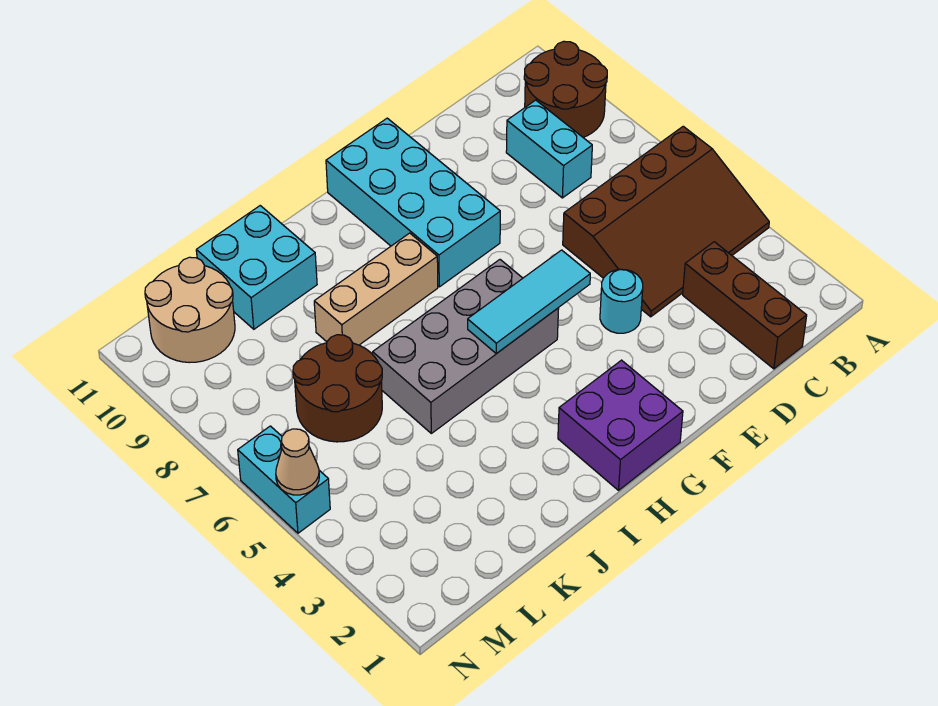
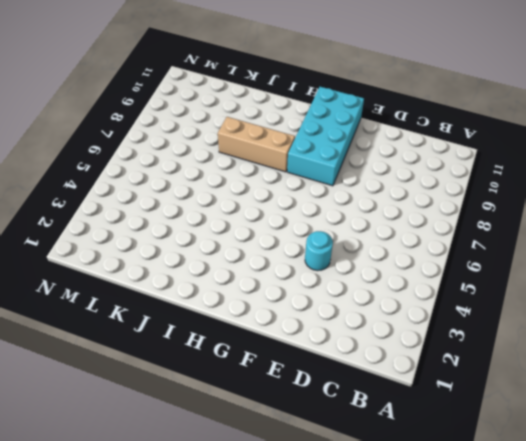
none -> brown 3x4 slope [563,126,769,317]
none -> brown 2x2 round brick [524,41,607,137]
none -> brown 1x3 brick [683,242,807,369]

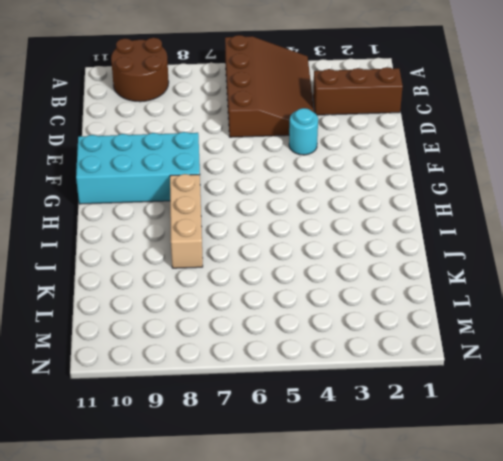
none -> cyan 1x2 brick [506,100,592,198]
none -> purple 2x2 brick [558,360,683,490]
none -> grey 2x4 brick [373,260,559,433]

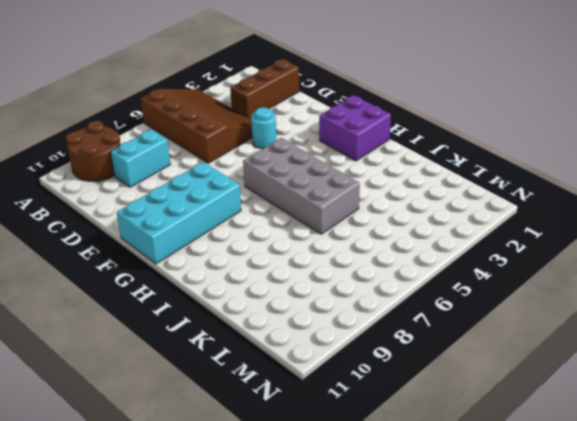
none -> tan 1x3 brick [314,233,438,345]
none -> cyan 2x2 brick [196,206,317,329]
none -> brown 2x2 round brick [293,335,382,442]

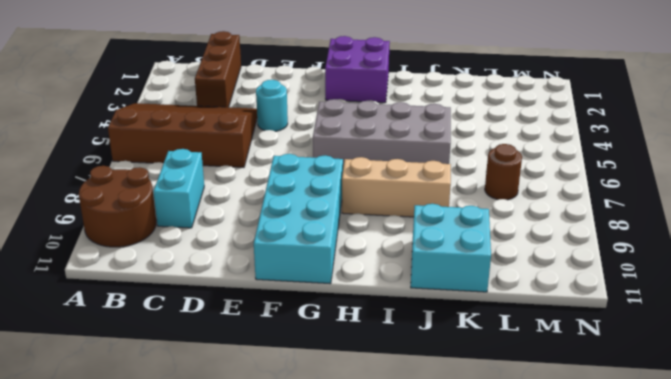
brown 1x1 round brick [485,144,522,200] -> brown 2x2 round brick [293,335,382,442]
none -> tan 2x2 round brick [145,257,235,363]
none -> cyan 1x2 brick [238,426,330,533]
none -> cyan 1x3 tile [468,250,590,354]

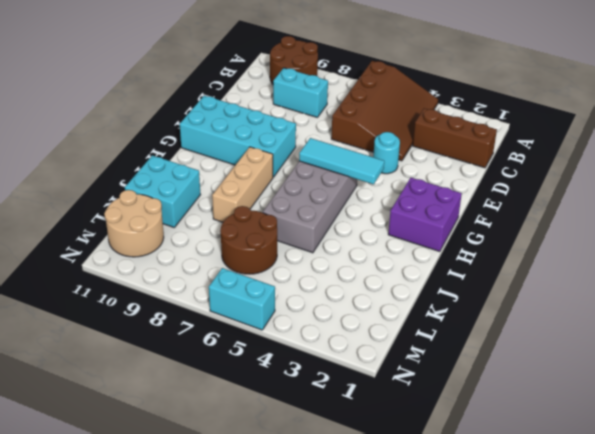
cyan 1x3 tile [299,138,384,184] -> cyan 1x3 tile turned to [468,250,590,354]
none -> tan 1x1 cone [276,429,319,495]

